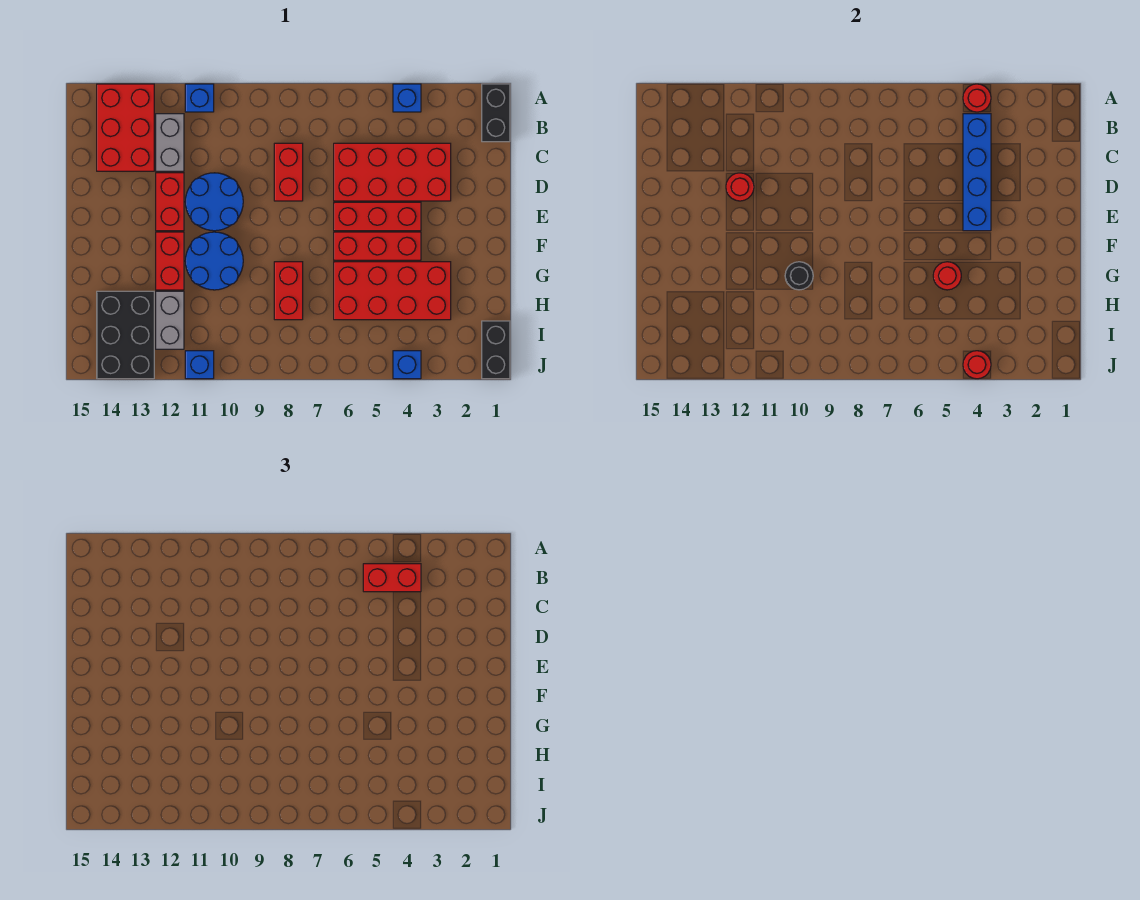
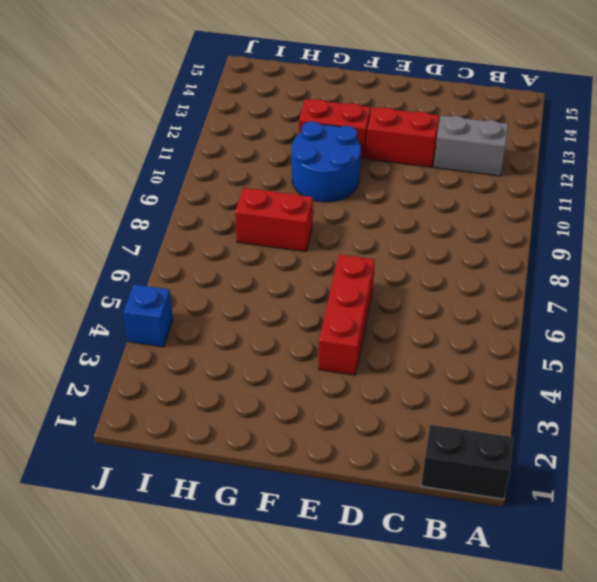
none -> blue 1x1 brick [393,84,421,112]
none -> blue 1x1 brick [185,84,214,112]
none -> red 2x3 brick [97,84,154,171]

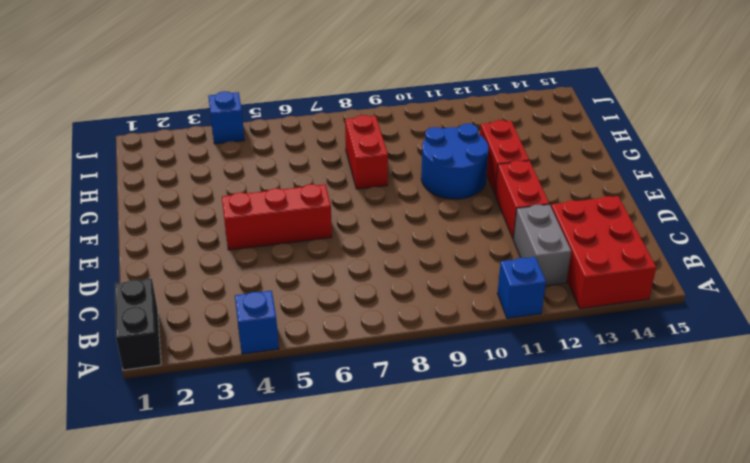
none -> red 2x4 brick [334,143,451,201]
none -> red 1x2 brick [274,143,303,201]
none -> blue 2x2 round brick [185,173,243,231]

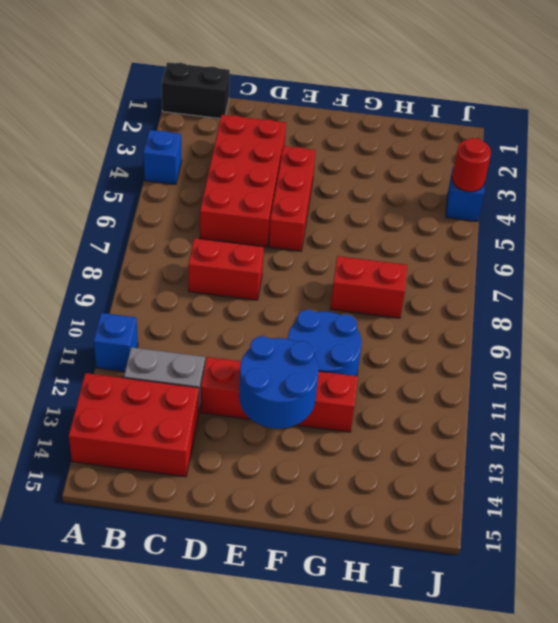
blue 2x2 round brick [239,336,318,429] -> blue 2x2 round brick moved to [185,173,243,231]
none -> red 1x3 brick [334,232,421,260]
none -> red 2x4 brick [334,262,451,320]
none -> grey 1x2 brick [156,291,184,349]

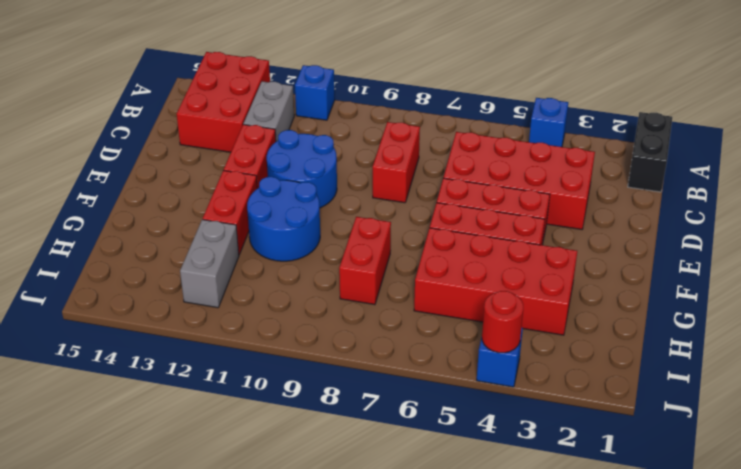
none -> black 2x3 brick [97,291,154,379]
none -> black 1x2 brick [482,321,510,379]
none -> blue 1x1 brick [185,351,214,379]

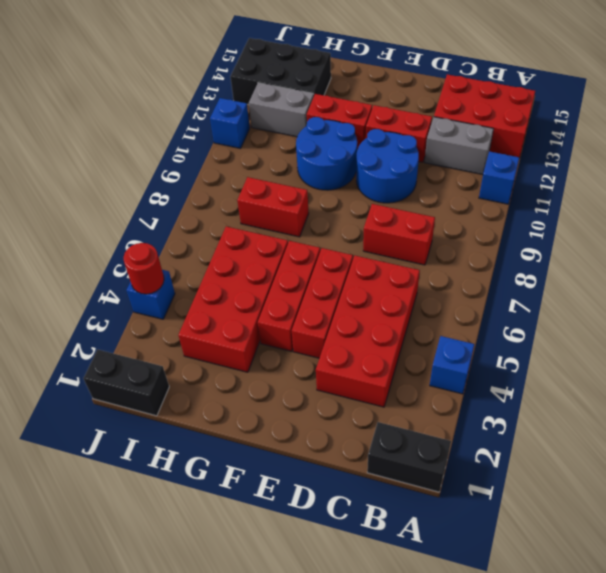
none -> red 1x1 round brick [963,84,991,112]
none -> blue 1x4 brick [963,114,991,231]
none -> red 1x1 round brick [726,173,754,201]

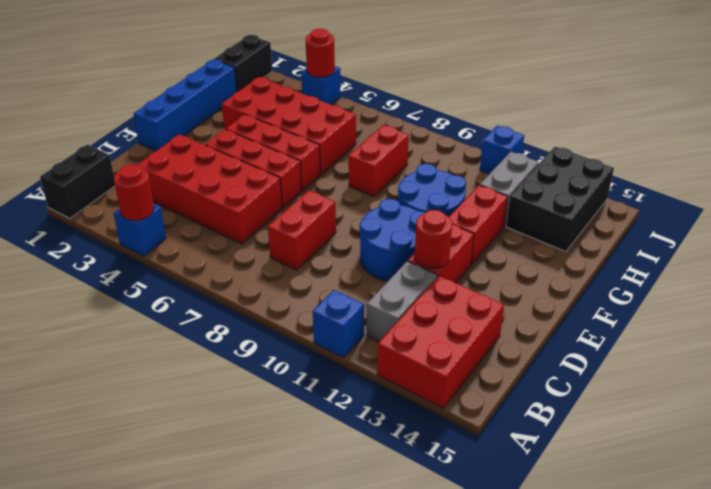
blue 1x4 brick [134,59,237,151] -> blue 1x4 brick moved to [963,114,991,231]
none -> red 1x1 round brick [933,262,961,290]
none -> black 1x1 round brick [785,262,813,290]
none -> red 1x2 brick [363,564,421,592]

